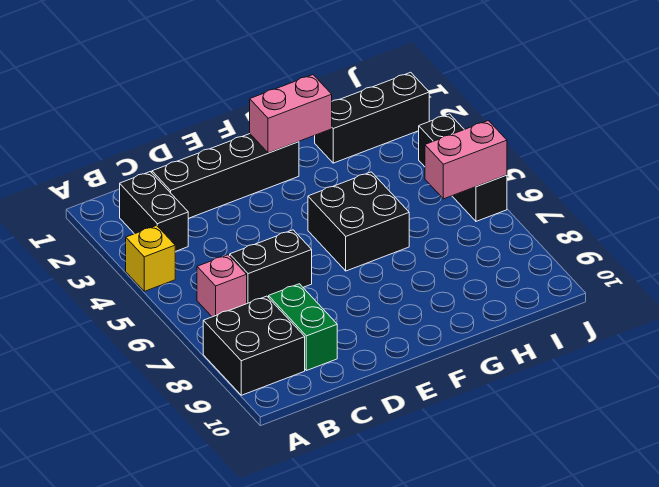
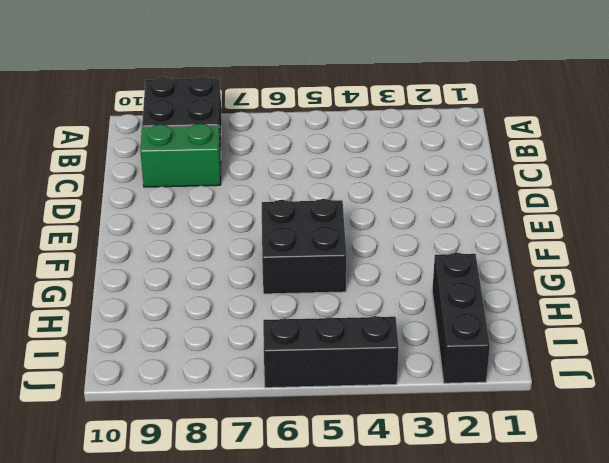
none -> yellow 1x1 brick [126,225,175,291]
none -> black 1x2 brick [120,172,188,252]
none -> pink 1x1 brick [197,255,247,317]

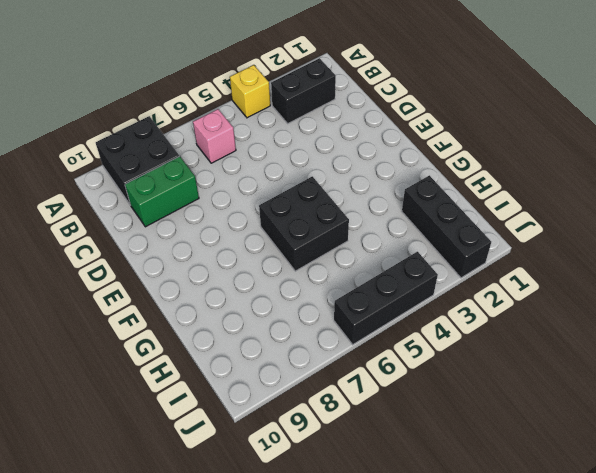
none -> black 1x4 brick [152,134,299,218]
none -> black 1x2 brick [230,230,312,304]
none -> pink 1x2 brick [250,75,332,153]

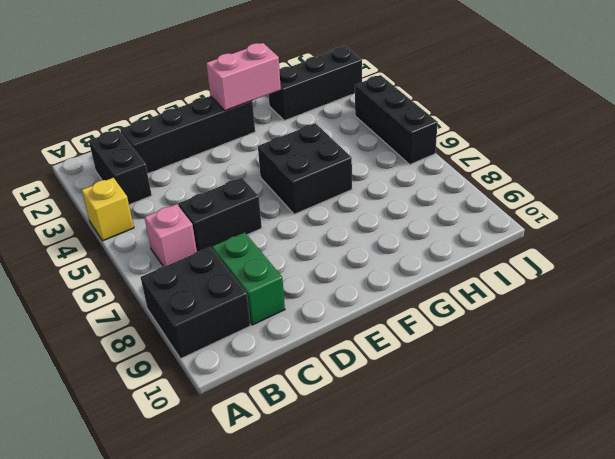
none -> pink 1x2 brick [425,121,507,199]

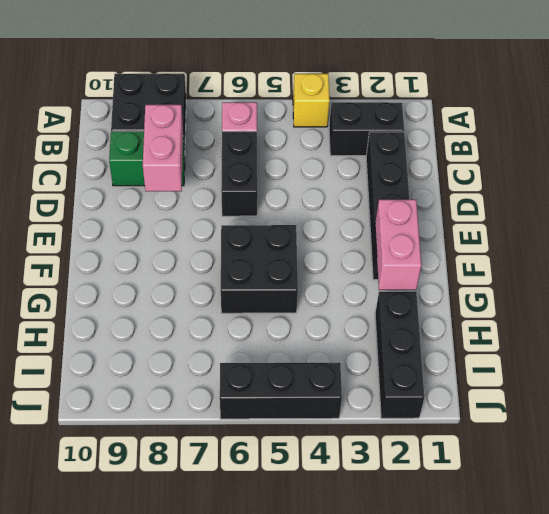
pink 1x2 brick [143,105,183,191] -> pink 1x2 brick moved to [425,121,507,199]

